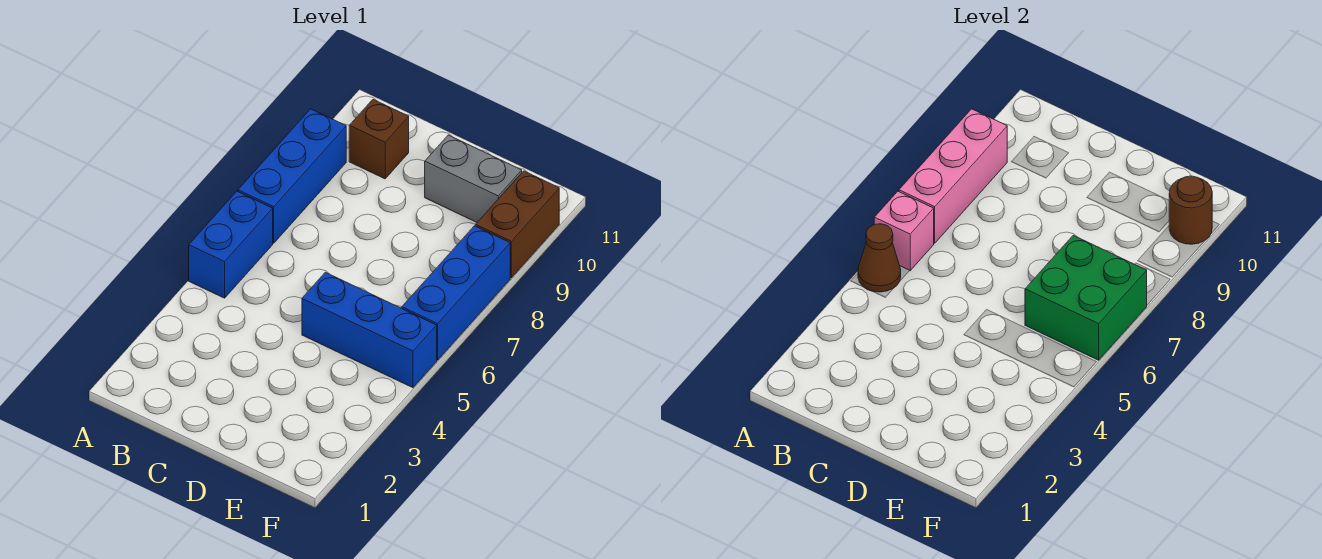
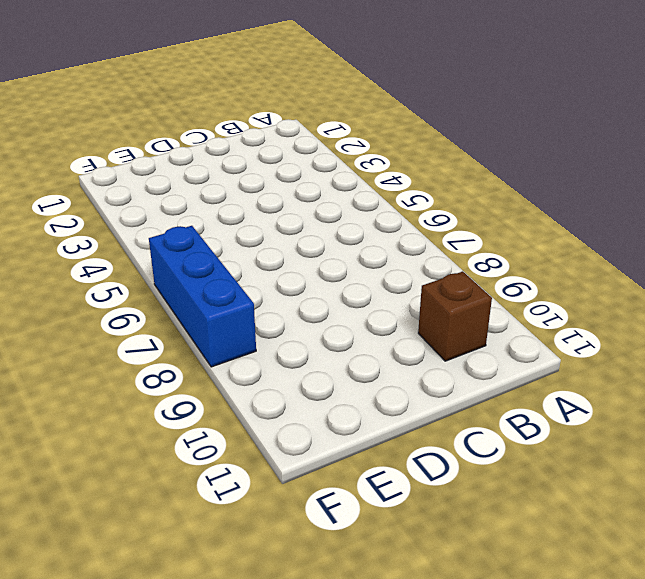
none -> blue 1x2 brick [189,191,273,298]
none -> blue 1x3 brick [238,109,346,243]
none -> blue 1x3 brick [302,272,437,388]

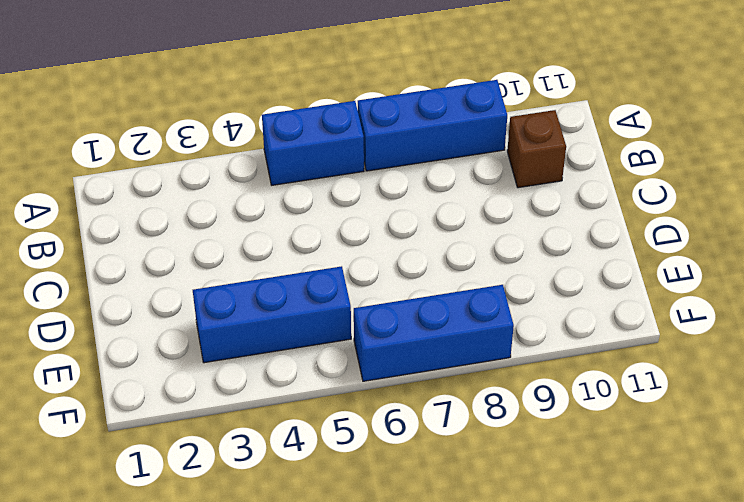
blue 1x3 brick [193,266,351,363] -> blue 1x3 brick turned to [302,272,437,388]
none -> grey 1x2 brick [425,135,522,222]
none -> brown 1x2 brick [476,171,559,278]
none -> brown 1x1 cone [858,224,901,292]

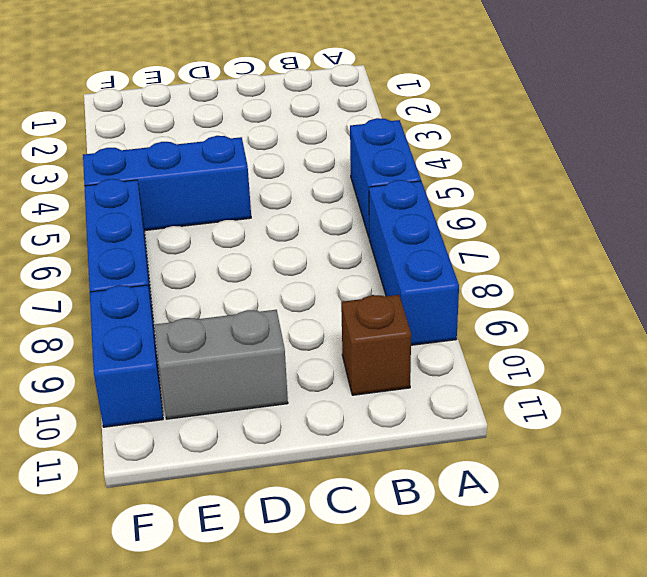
blue 1x2 brick [90,285,163,427] -> brown 1x2 brick [476,171,559,278]
none -> brown 1x1 cone [858,224,901,292]
none -> pink 1x1 brick [874,191,934,271]
none -> pink 1x3 brick [899,109,1007,243]

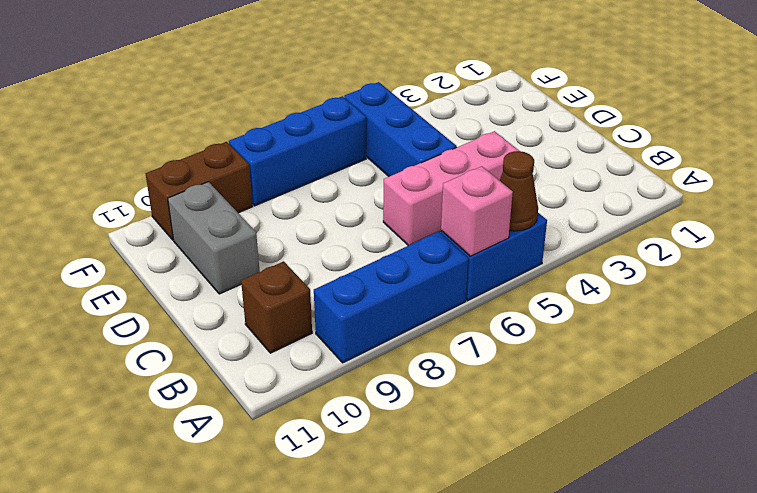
pink 1x3 brick [383,131,519,246] -> pink 1x3 brick moved to [899,109,1007,243]
none -> green 2x2 brick [1025,235,1147,360]
none -> brown 1x1 round brick [1169,176,1212,244]

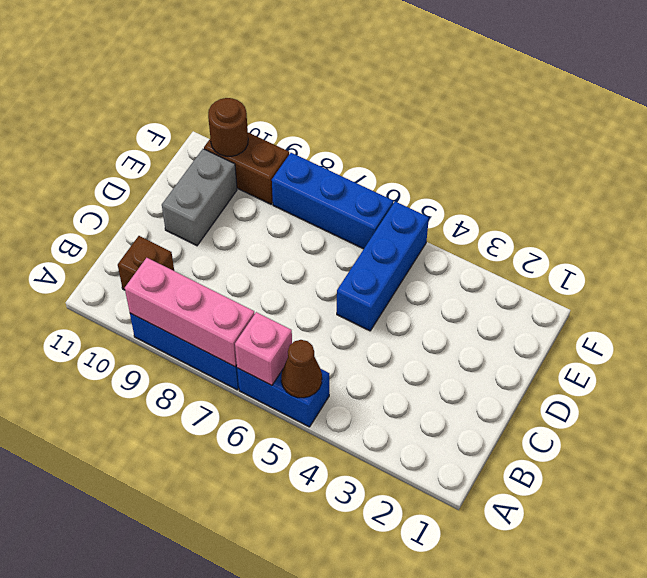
none -> green 2x2 brick [1025,235,1147,360]

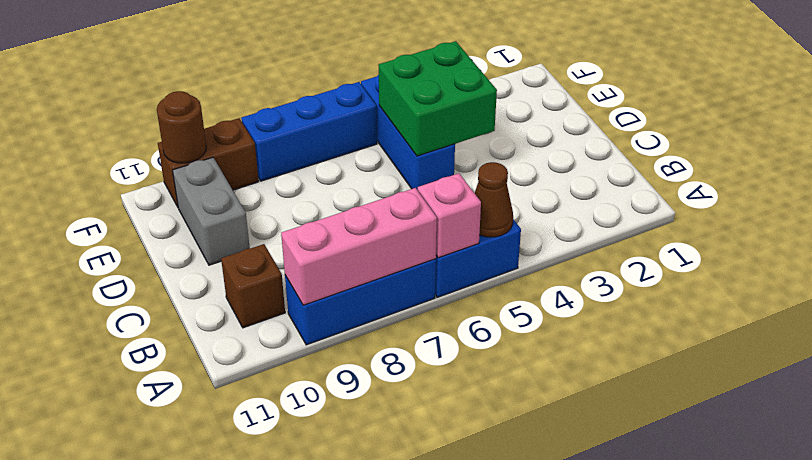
green 2x2 brick [379,41,497,156] -> green 2x2 brick moved to [1025,235,1147,360]

